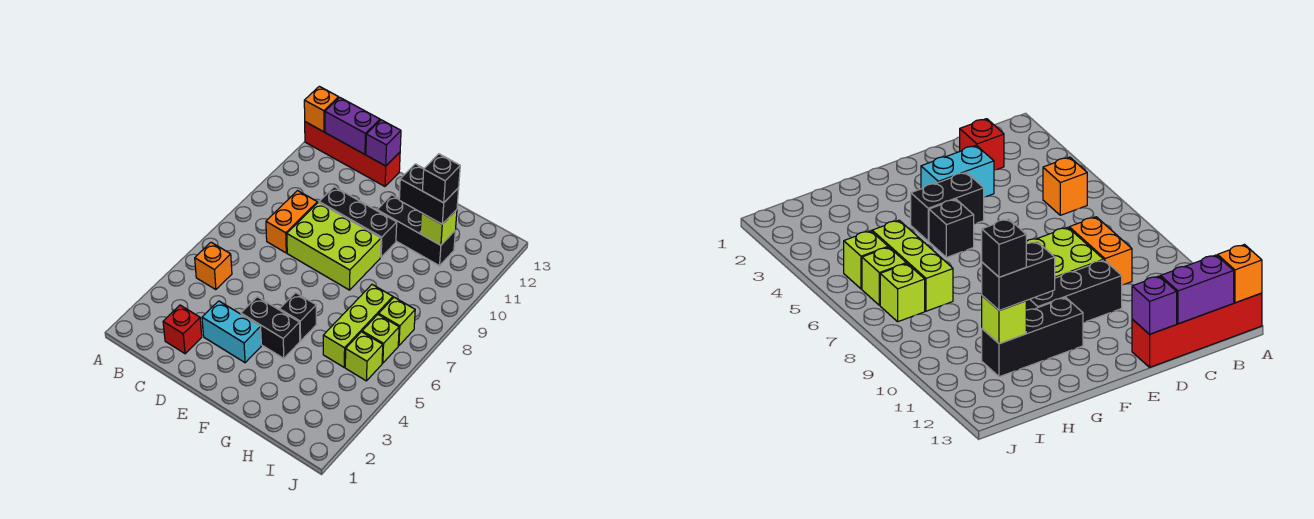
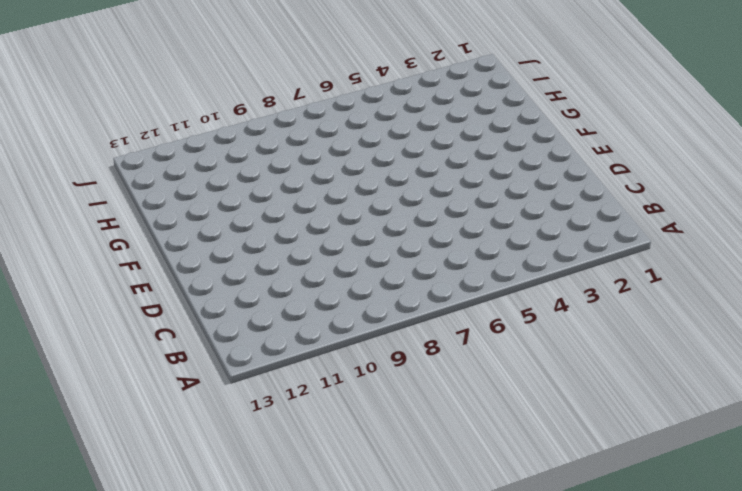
none -> red 1x4 brick [305,122,400,186]
none -> orange 1x1 brick [195,242,232,290]
none -> red 1x1 brick [163,305,202,354]

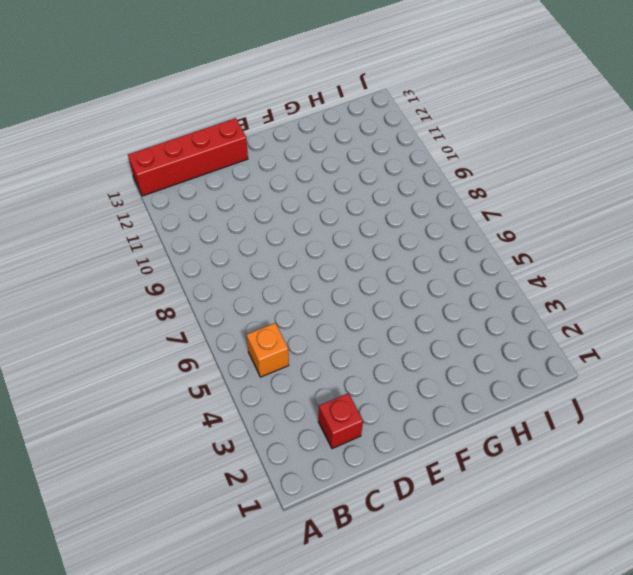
none -> orange 1x2 brick [266,191,317,253]
none -> cyan 1x2 brick [202,301,261,363]
none -> lime 2x3 brick [287,202,381,290]

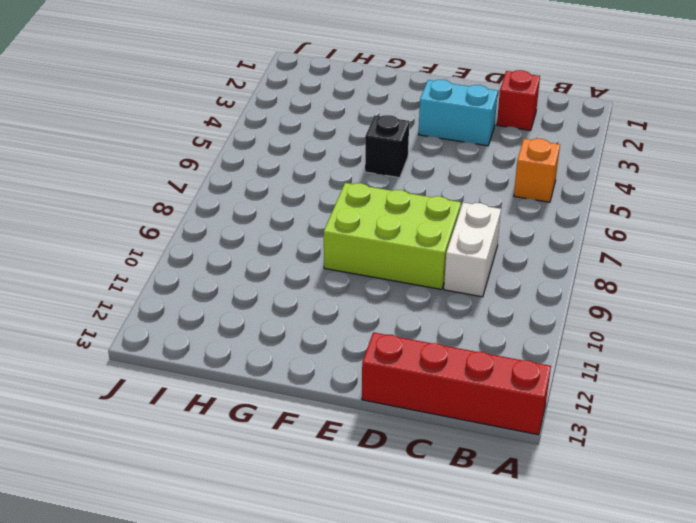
white 1x2 brick [444,202,501,297] -> orange 1x2 brick [266,191,317,253]
none -> black 1x3 brick [319,187,397,257]
none -> black 1x2 brick [241,297,300,358]
none -> black 1x3 brick [377,195,455,266]

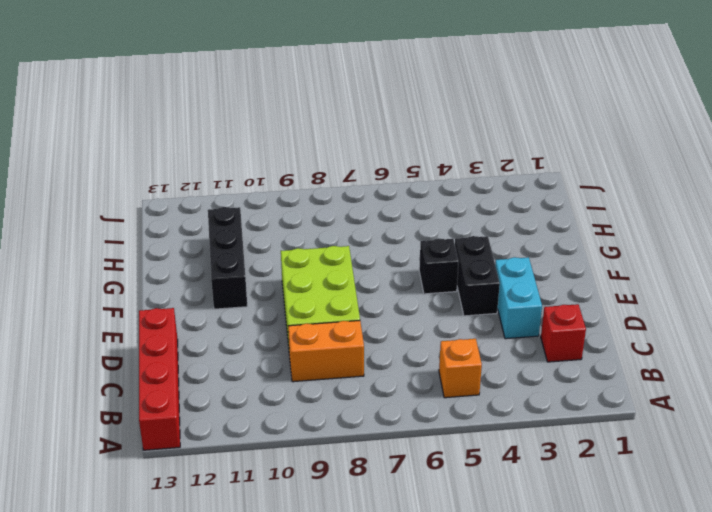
none -> black 1x3 brick [319,187,397,257]
none -> lime 1x3 brick [323,285,393,367]
none -> lime 1x1 brick [345,332,383,381]

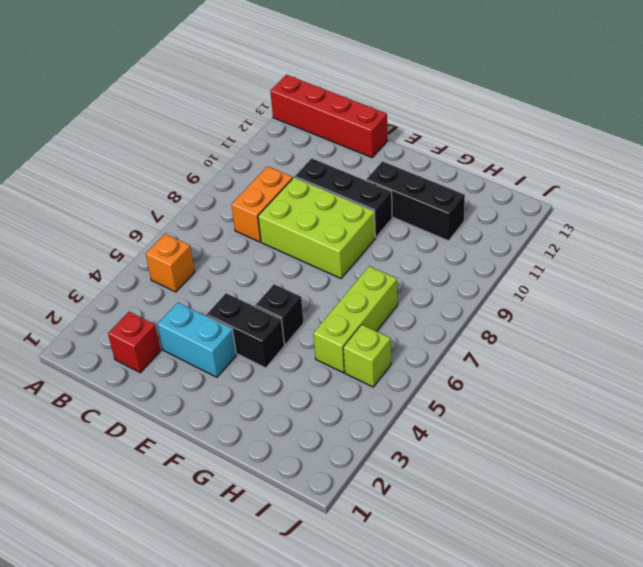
none -> lime 1x1 brick [362,315,399,363]
none -> lime 1x1 brick [379,297,415,346]
none -> orange 1x1 brick [304,86,339,132]

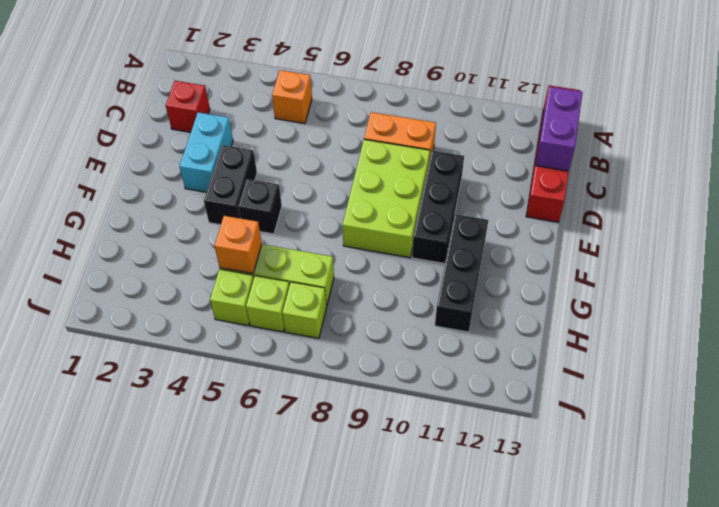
orange 1x1 brick [214,216,262,274] -> orange 1x1 brick moved to [304,86,339,132]
none -> purple 1x1 brick [366,120,401,166]
none -> lime 1x1 brick [420,210,457,245]
none -> black 1x2 brick [399,164,459,224]

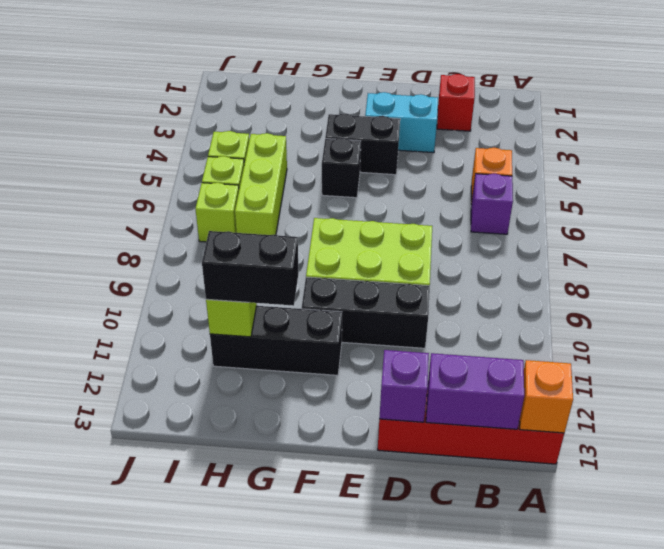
purple 1x1 brick [471,174,513,234] -> none
none -> orange 1x2 brick [266,191,317,253]
none -> black 1x1 brick [422,154,460,203]

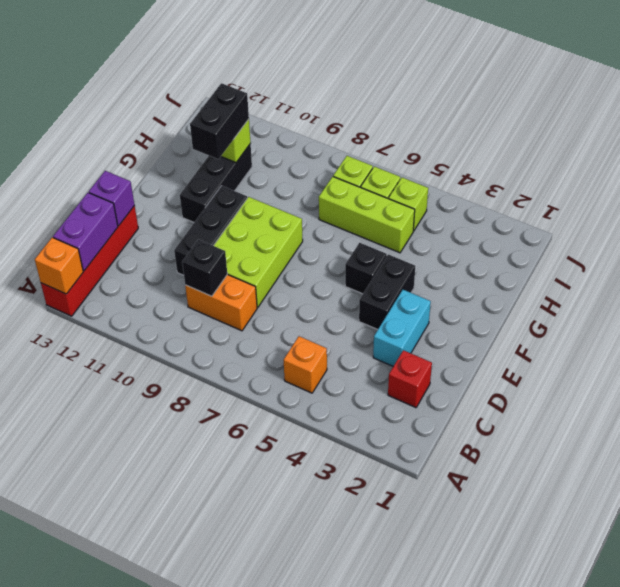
black 1x1 brick [182,240,227,296] -> black 1x1 brick moved to [422,154,460,203]

